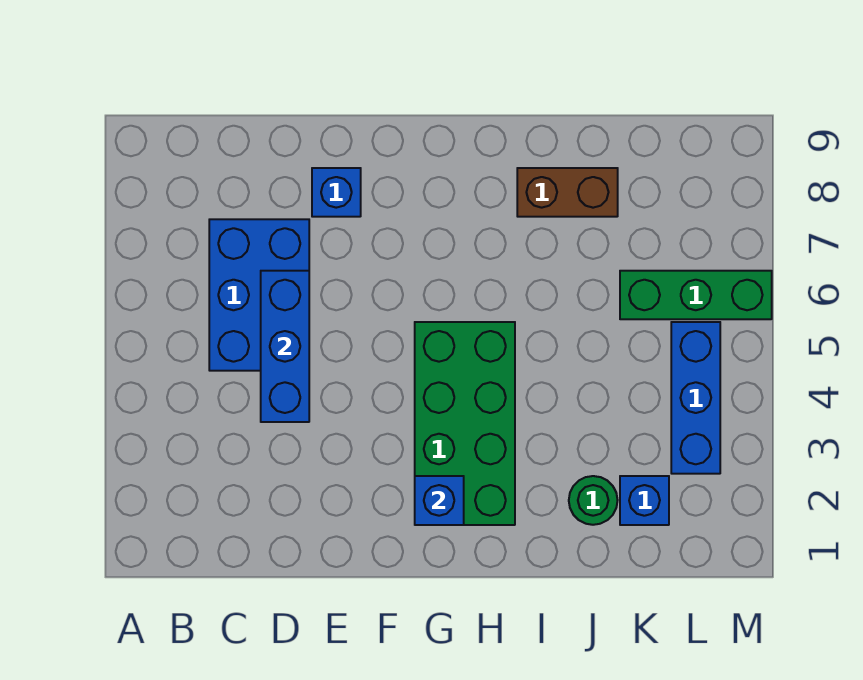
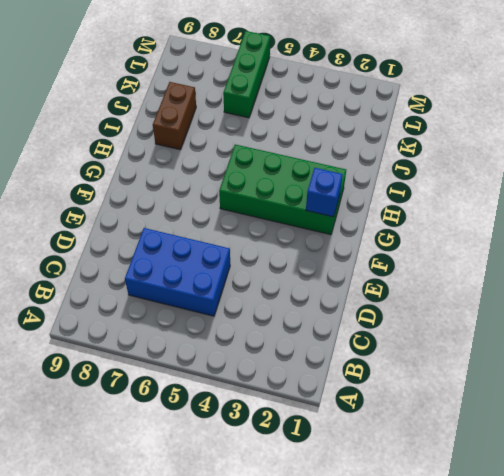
none -> blue 1x1 brick [312,168,361,217]
none -> green 1x1 round brick [569,476,618,525]

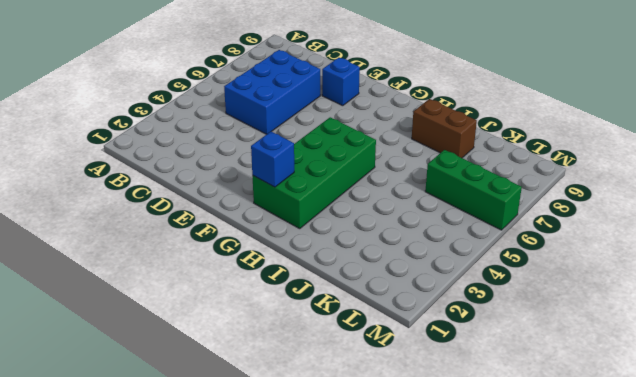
none -> green 1x1 round brick [569,476,618,525]
none -> blue 1x1 brick [620,476,669,525]

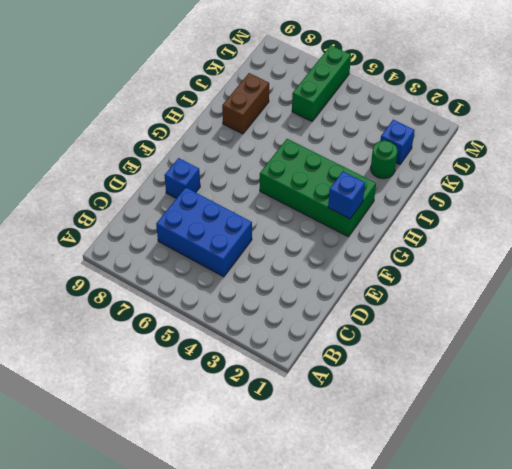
none -> blue 1x3 brick [671,322,720,474]
none -> blue 1x3 brick [261,271,309,422]

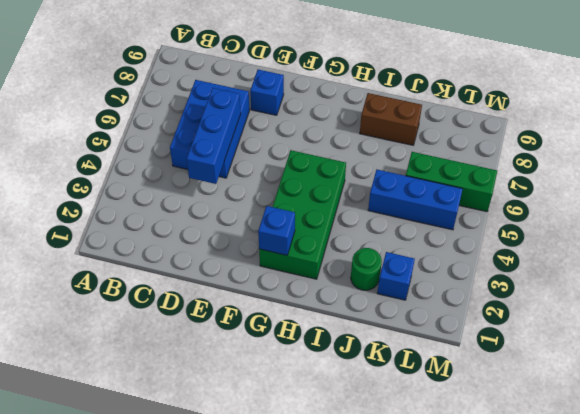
blue 1x3 brick [368,170,463,230] -> blue 1x3 brick turned to [671,322,720,474]

